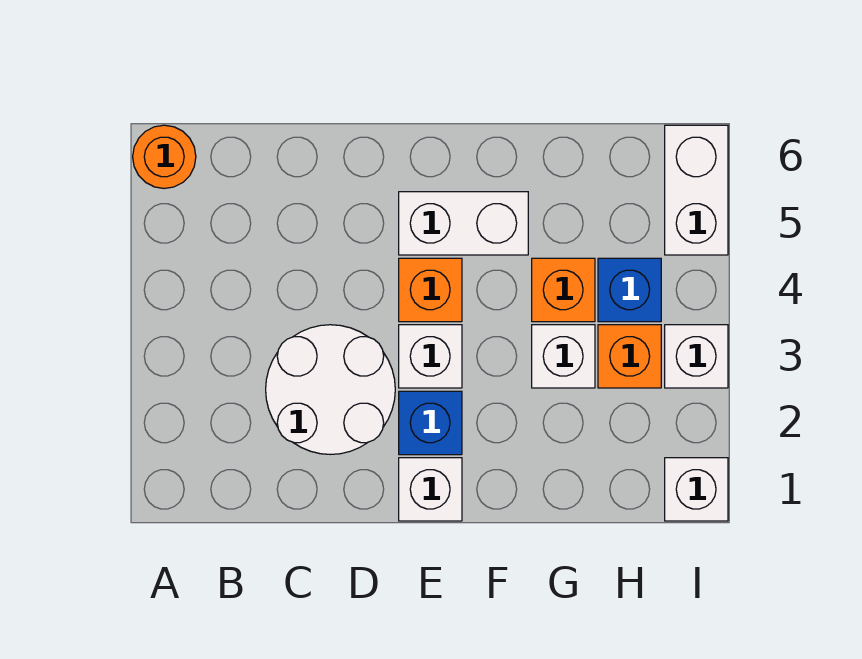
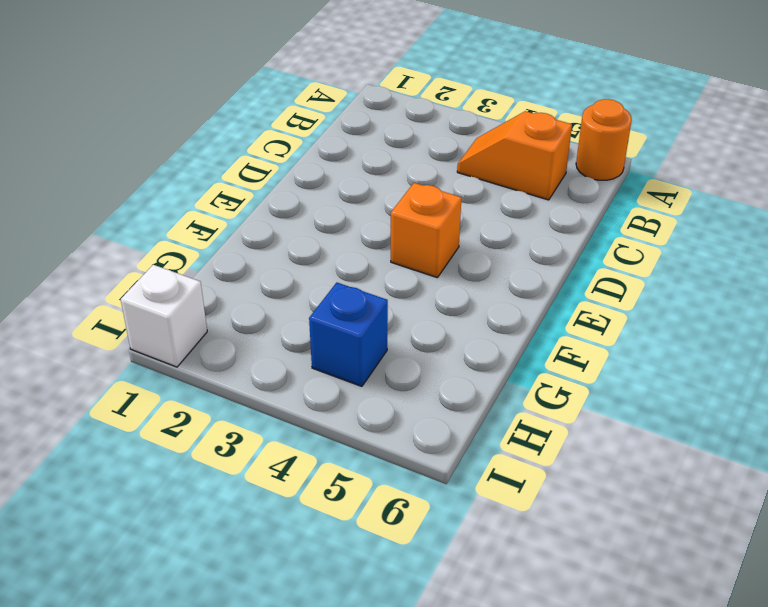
orange 1x2 slope [457,111,572,200] -> none
none -> white 2x2 round brick [266,325,395,454]
none -> white 1x1 brick [399,458,462,521]
none -> blue 1x1 brick [399,391,462,455]

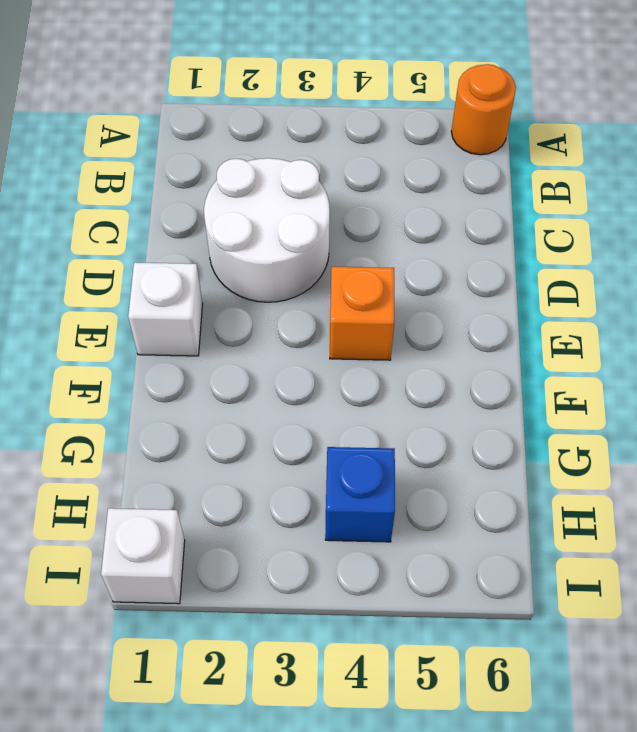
none -> blue 1x1 brick [399,391,462,455]
none -> white 1x1 brick [399,325,462,388]
none -> white 1x2 brick [399,192,528,255]

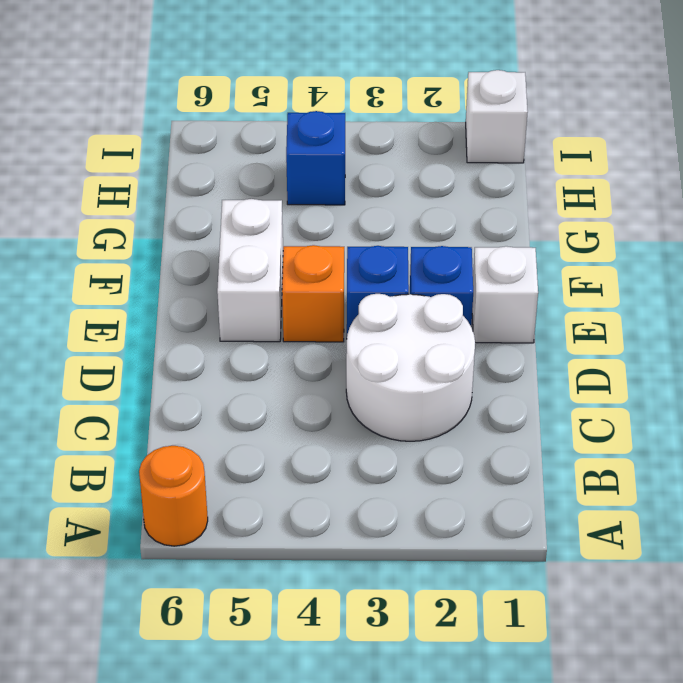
blue 1x1 brick [347,246,409,334] -> white 1x1 brick [399,325,462,388]
none -> white 1x1 brick [532,325,595,388]
none -> orange 1x1 brick [532,258,595,322]
none -> orange 1x1 brick [598,325,661,388]

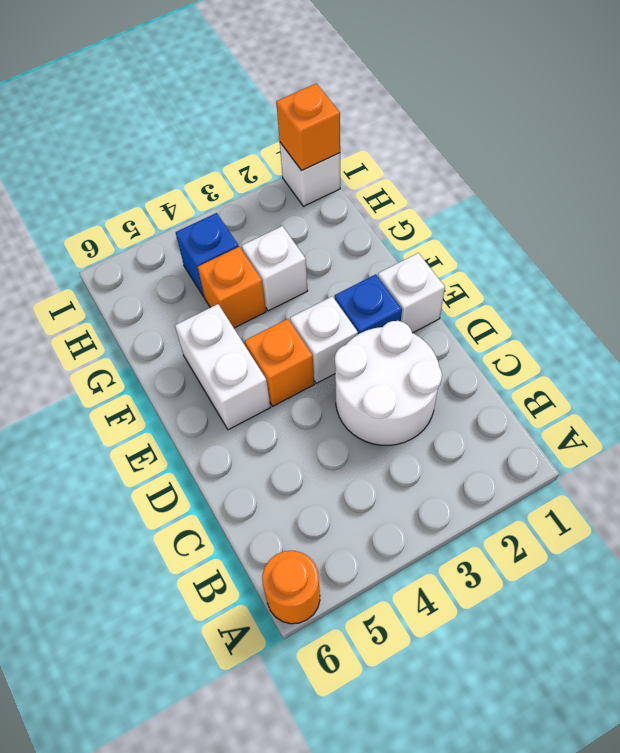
orange 1x1 brick [276,83,340,170] -> orange 1x1 brick moved to [598,325,661,388]
none -> white 1x1 brick [665,325,728,388]
none -> white 1x2 brick [665,125,728,255]

